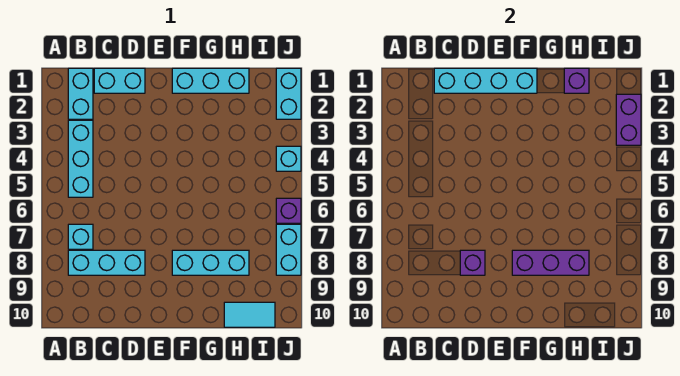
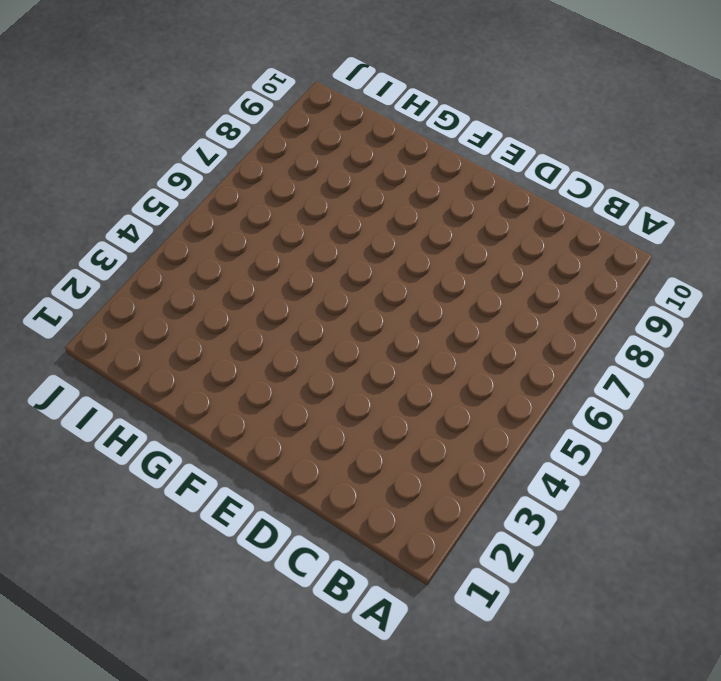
none -> cyan 1x2 brick [68,68,93,119]
none -> cyan 1x3 brick [68,120,93,197]
none -> cyan 1x1 brick [68,224,93,249]

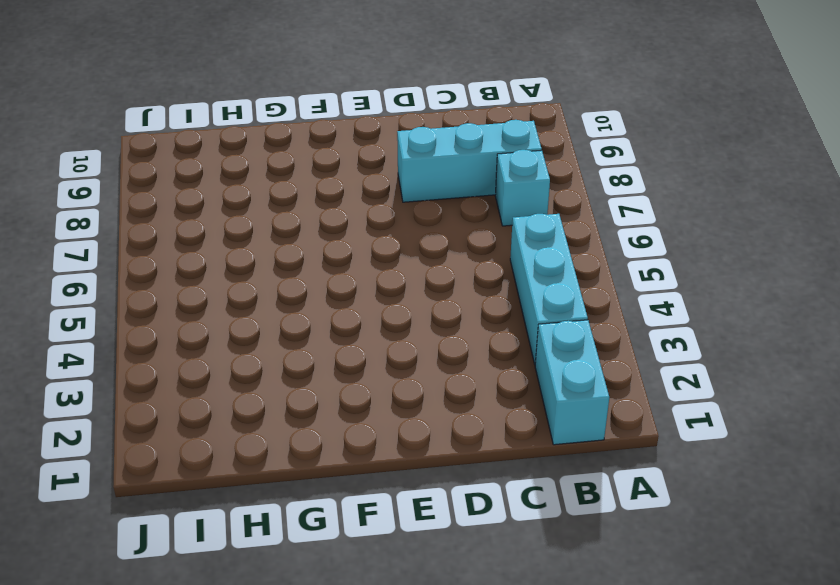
none -> cyan 1x2 brick [94,68,145,93]
none -> cyan 1x3 brick [172,68,249,93]
none -> cyan 1x3 brick [172,250,249,275]

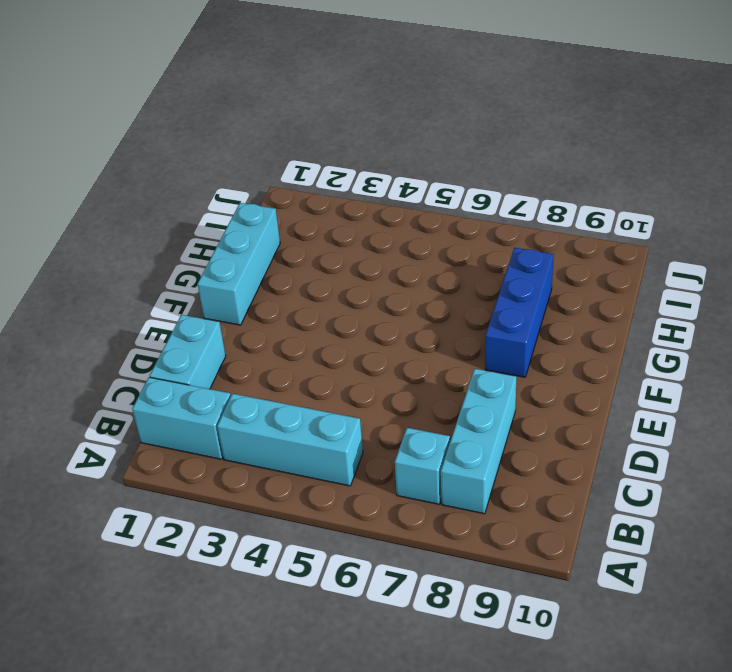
blue 1x3 brick [485,248,554,377] -> cyan 1x3 brick [172,250,249,275]
none -> cyan 1x2 tile [224,302,275,327]
none -> cyan 1x2 brick [276,68,301,119]
none -> cyan 1x1 brick [276,146,301,171]

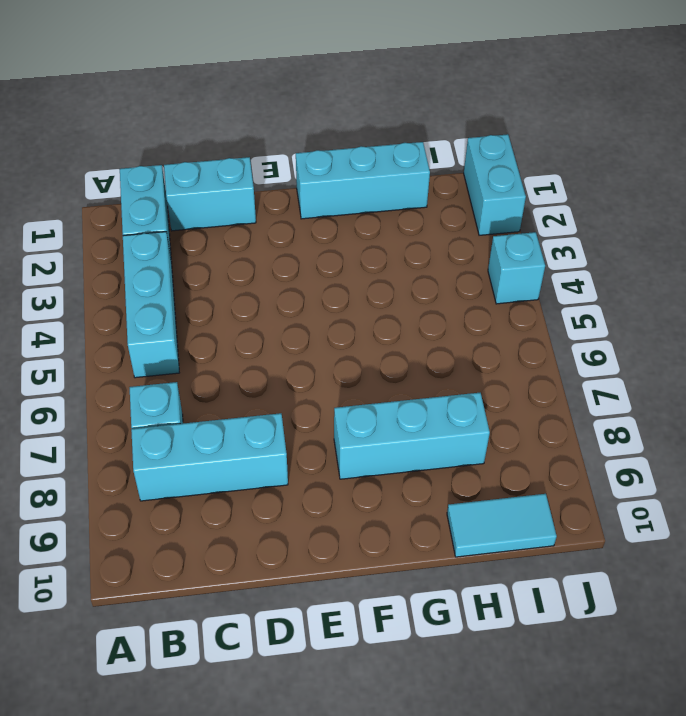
none -> purple 1x1 brick [276,198,301,223]
none -> cyan 1x2 brick [276,224,301,275]
none -> cyan 1x4 brick [434,68,537,93]

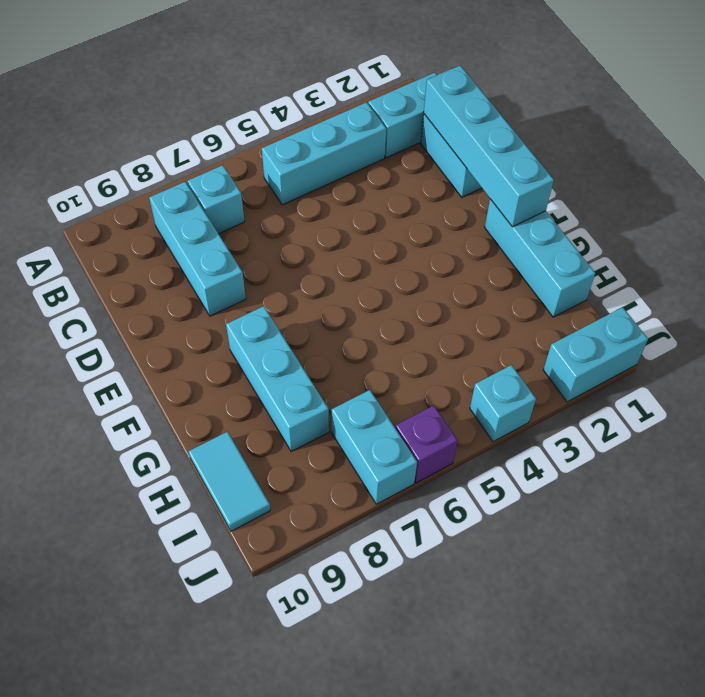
cyan 1x2 brick [332,390,417,504] -> cyan 1x2 brick turned to [276,224,301,275]
none -> purple 1x1 brick [460,250,485,275]
none -> purple 1x3 brick [512,250,589,275]
none -> purple 1x1 brick [564,68,589,93]

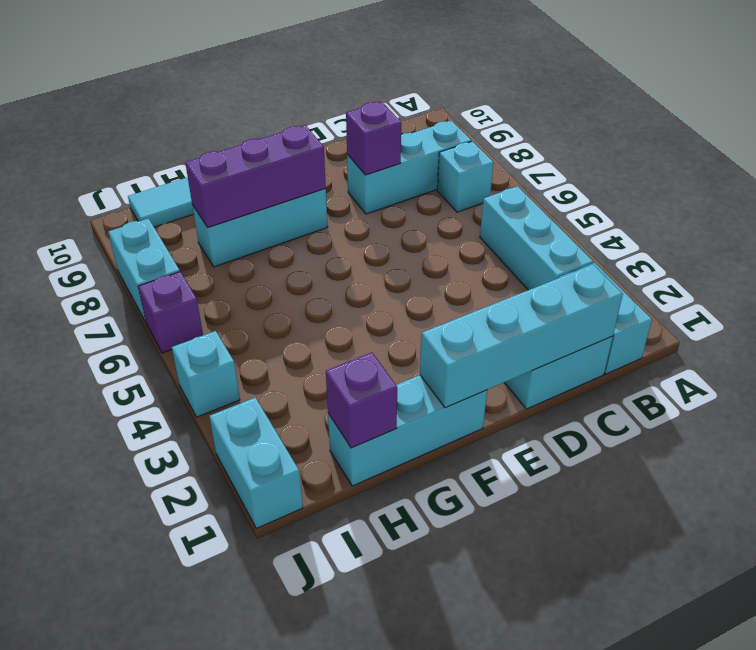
none -> purple 1x2 brick [616,94,641,145]

